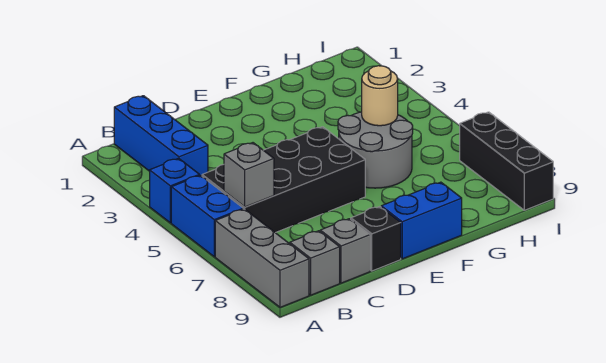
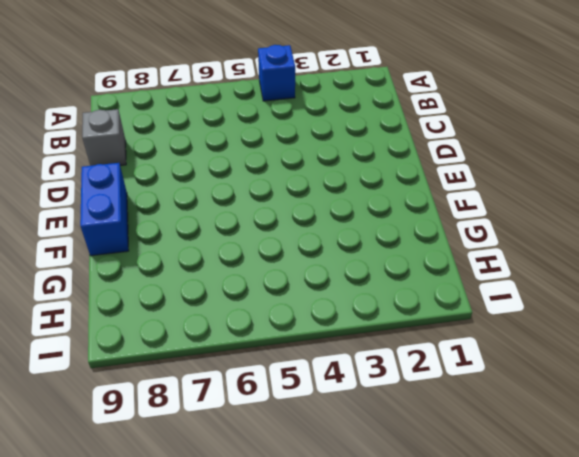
none -> blue 1x2 brick [171,175,243,257]
none -> grey 1x3 brick [215,209,309,307]
none -> blue 1x3 brick [114,96,208,176]

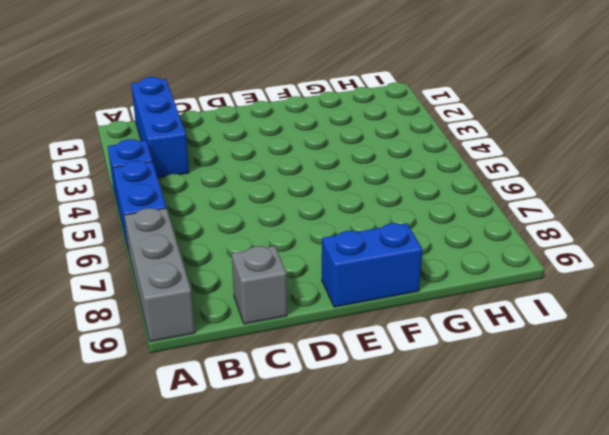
none -> black 2x4 brick [202,127,365,233]
none -> grey 1x1 brick [290,231,340,295]
none -> black 1x1 brick [351,207,401,271]

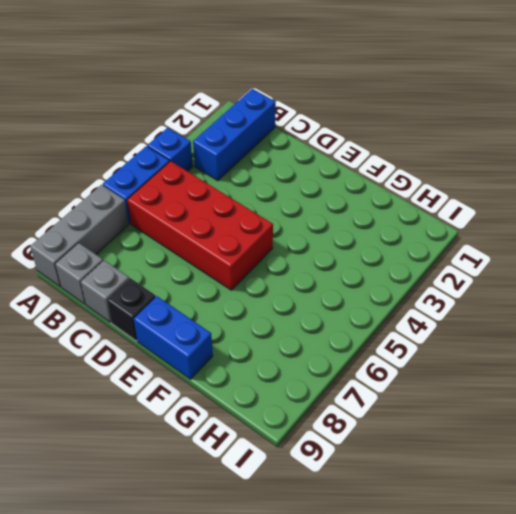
red 2x4 brick [127,161,273,290] -> black 2x4 brick [202,127,365,233]
none -> grey 2x2 round brick [338,112,413,188]
none -> black 1x3 brick [460,112,553,210]
none -> grey 1x1 brick [224,143,274,207]

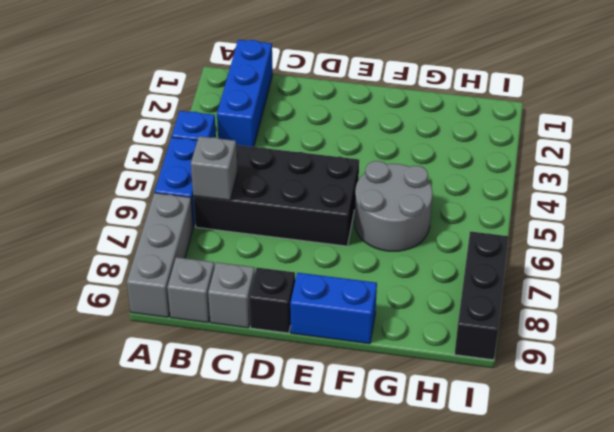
none -> tan 1x1 round brick [362,66,398,126]

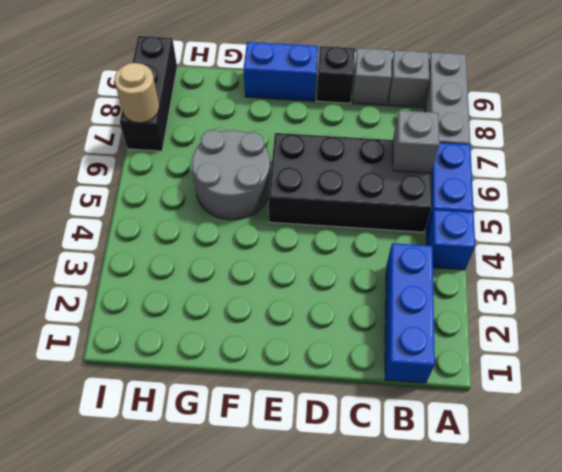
tan 1x1 round brick [115,63,159,123] -> tan 1x1 round brick moved to [362,66,398,126]

